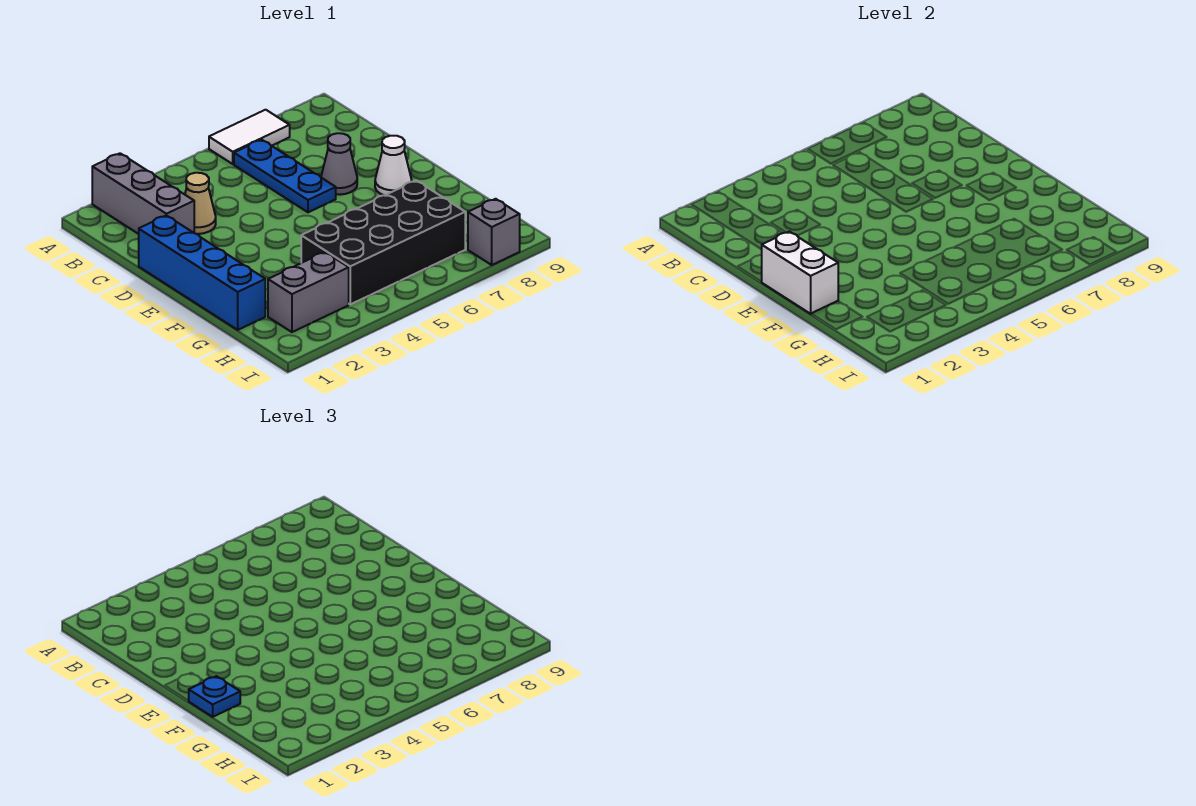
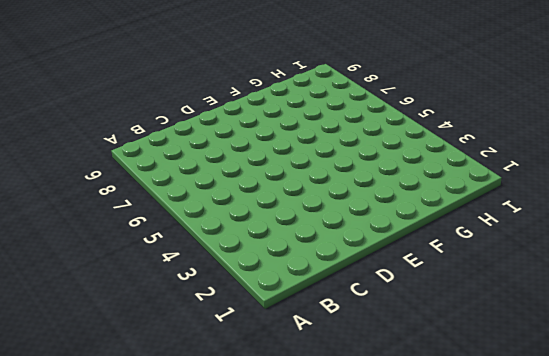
none -> grey 1x3 brick [92,153,194,234]
none -> white 1x2 tile [209,110,290,164]
none -> blue 1x3 plate [234,140,336,212]

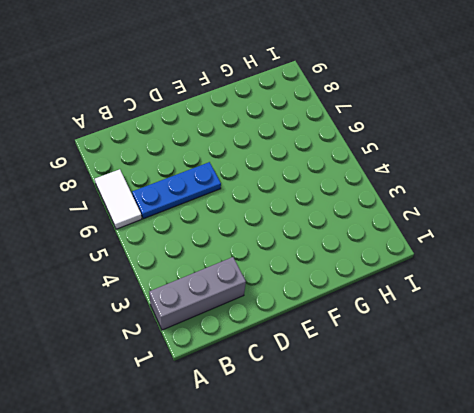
none -> tan 1x1 cone [185,173,216,234]
none -> blue 1x4 brick [139,215,265,330]
none -> grey 1x1 cone [321,133,357,195]

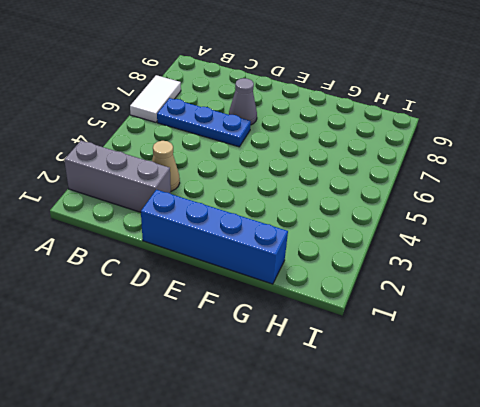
none -> white 1x1 cone [375,136,412,195]
none -> black 2x4 brick [301,181,465,304]
none -> grey 1x2 brick [268,252,349,332]

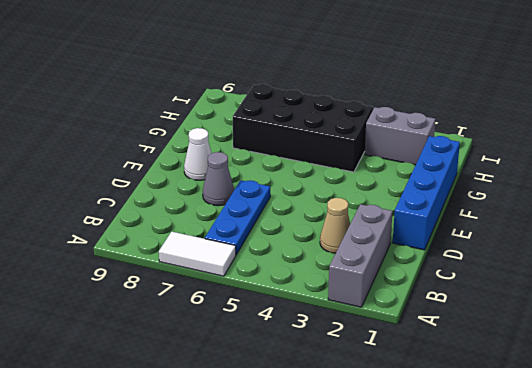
none -> grey 1x1 brick [468,199,520,265]
none -> white 1x2 brick [761,231,838,314]
none -> blue 1x1 plate [189,676,240,717]

